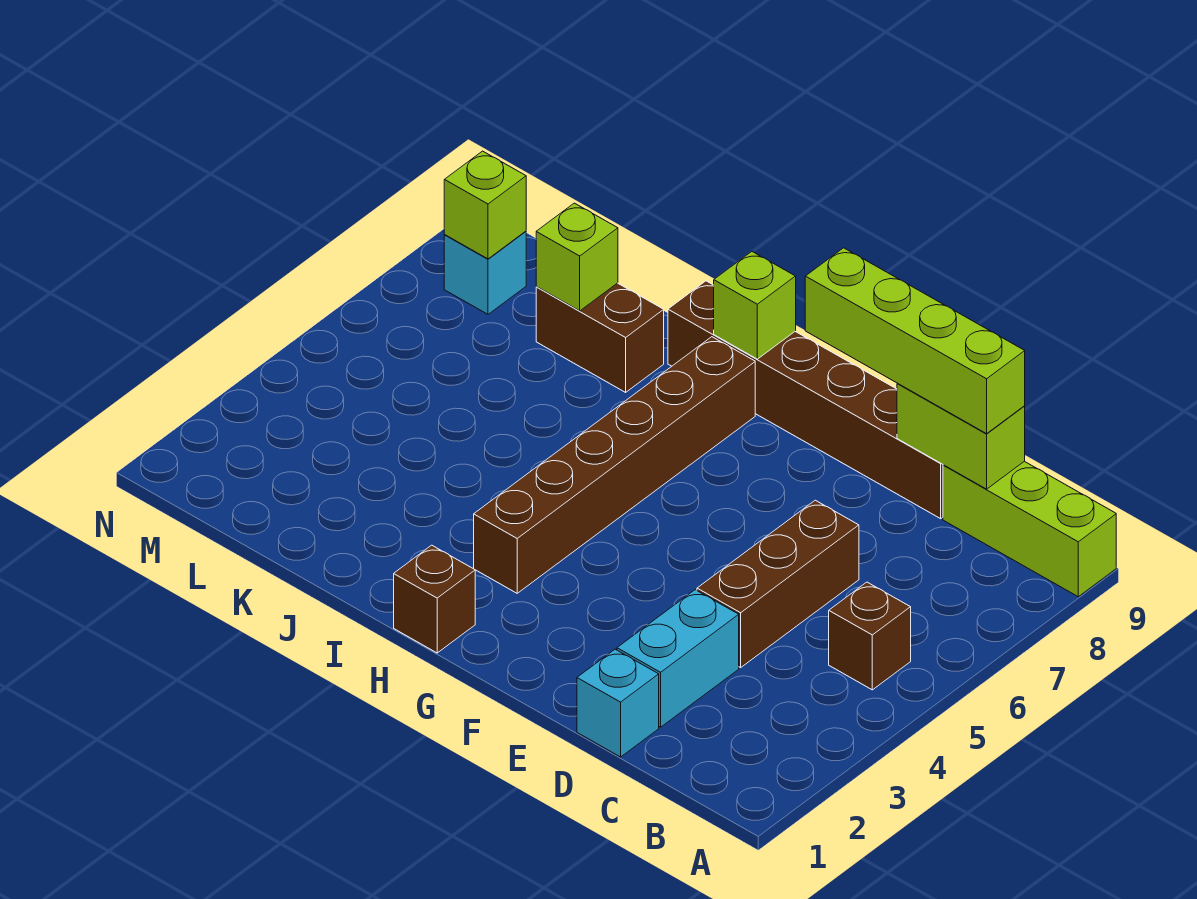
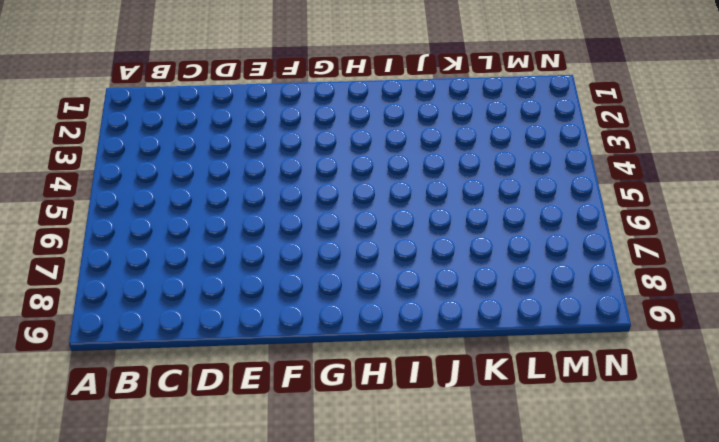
none -> lime 1x3 brick [943,461,1116,597]
none -> brown 1x1 brick [829,582,911,690]
none -> cyan 1x1 brick [577,649,659,757]

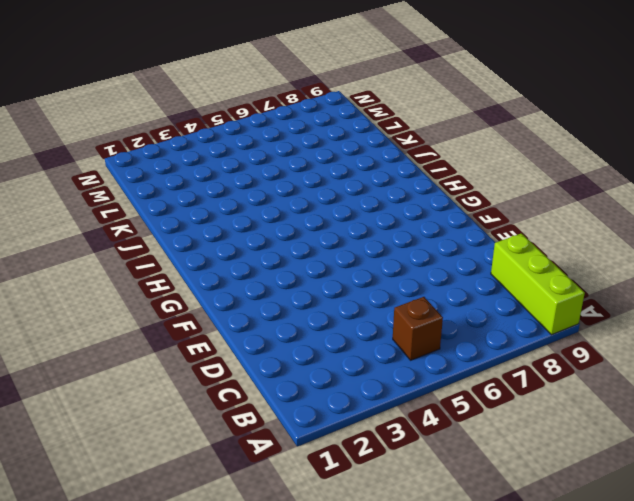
none -> cyan 1x1 brick [577,649,659,757]
none -> cyan 1x2 brick [617,590,739,727]
none -> brown 1x3 brick [697,500,859,668]

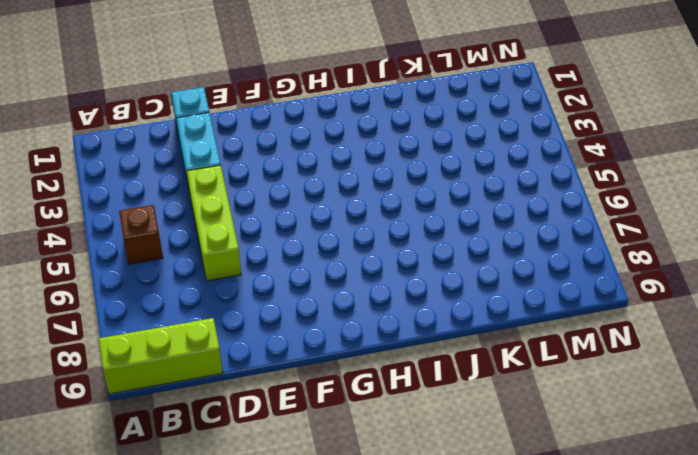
lime 1x3 brick [187,165,241,281] -> brown 1x3 brick [697,500,859,668]
none -> brown 1x6 brick [668,281,943,519]
none -> brown 1x1 brick [394,545,475,653]
none -> brown 1x6 brick [474,337,755,593]

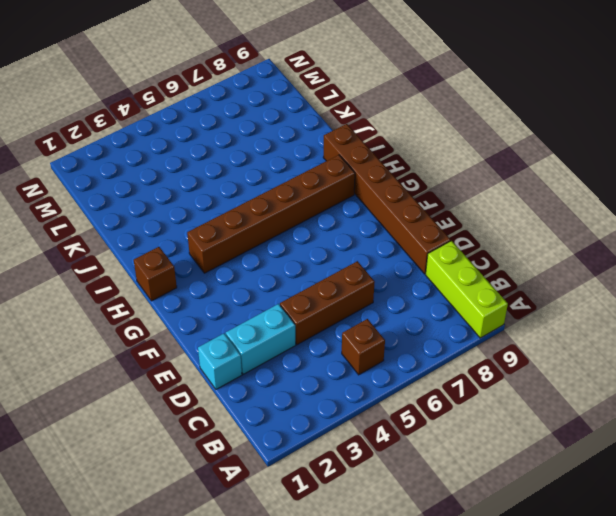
none -> brown 1x2 brick [536,283,664,392]
none -> cyan 1x1 brick [444,231,526,314]
none -> lime 1x2 brick [897,383,1025,489]

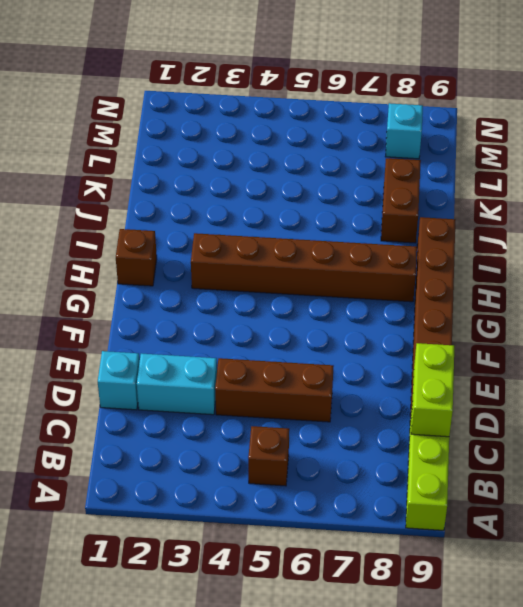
none -> lime 1x1 brick [714,252,796,359]
none -> lime 1x1 brick [536,203,618,311]
none -> lime 1x1 brick [444,151,526,259]

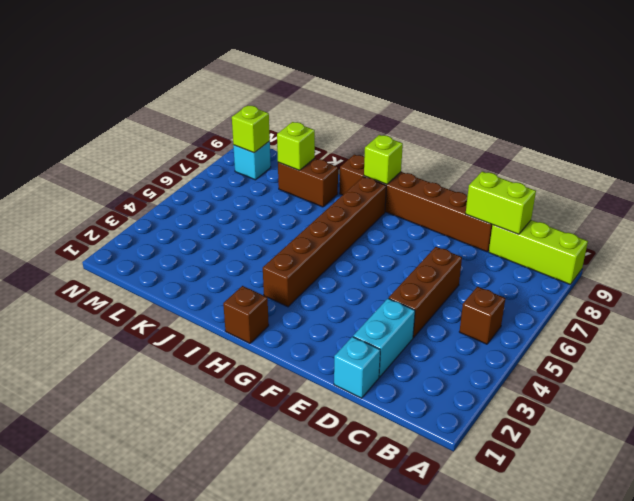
none -> lime 1x4 brick [805,248,1025,434]

